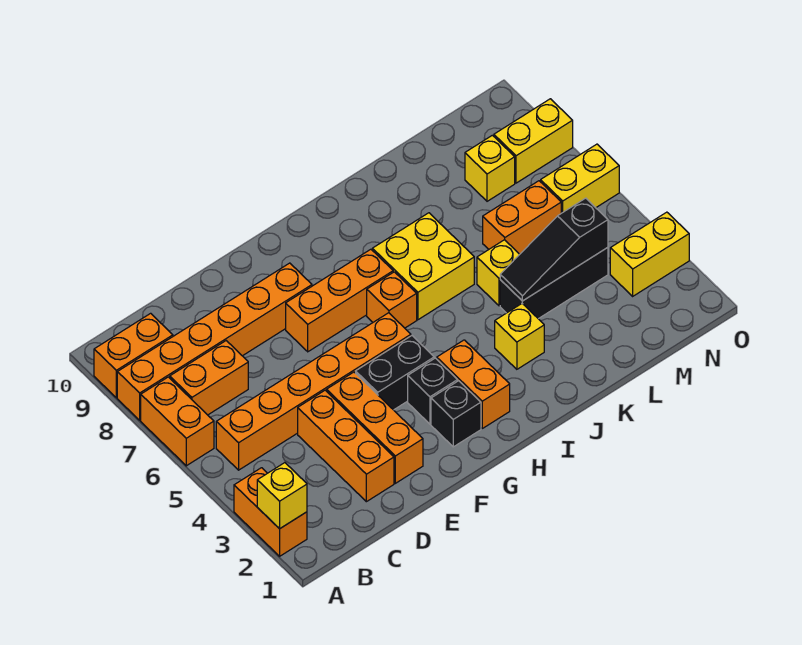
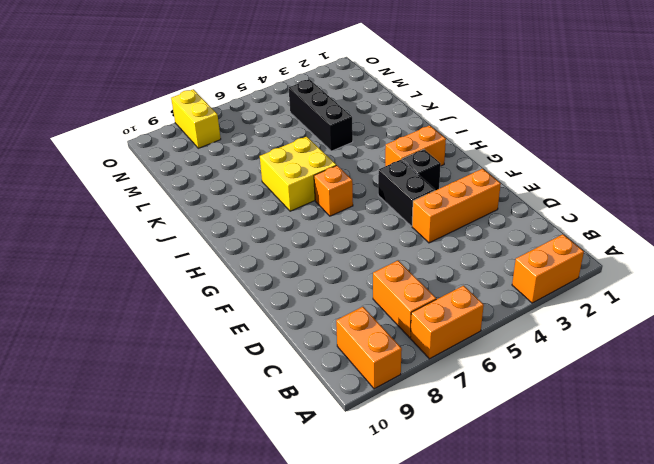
none -> orange 1x6 brick [117,263,312,420]
none -> orange 1x6 brick [216,313,411,470]
none -> orange 1x3 brick [298,390,394,502]

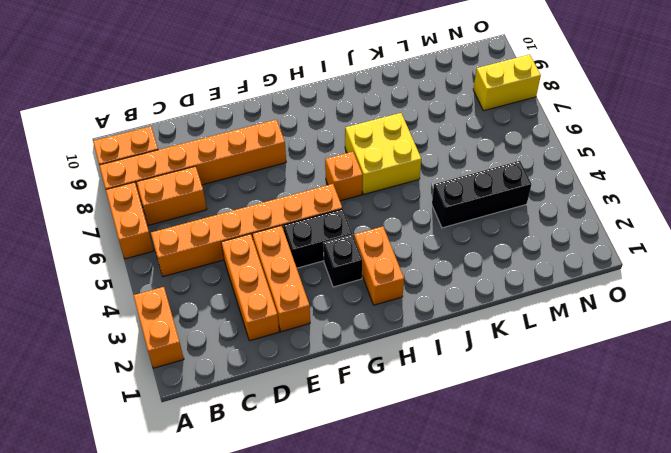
none -> orange 1x3 brick [286,249,393,352]
none -> black 1x1 brick [431,381,481,447]
none -> yellow 1x1 brick [495,304,544,369]

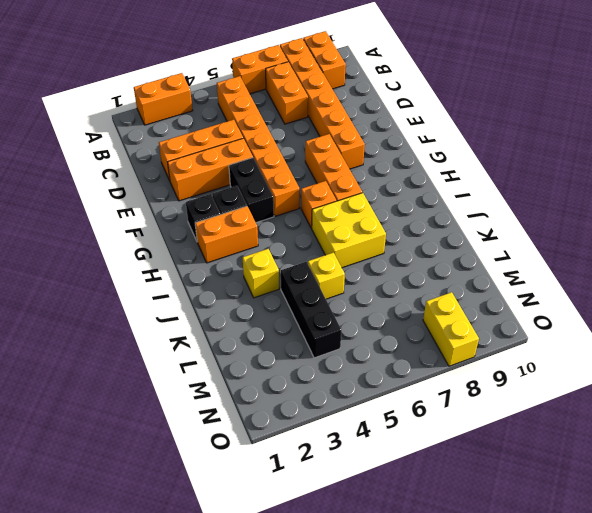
none -> orange 1x2 brick [483,181,561,254]
none -> yellow 1x1 brick [465,135,515,201]
none -> yellow 1x2 brick [610,212,689,296]

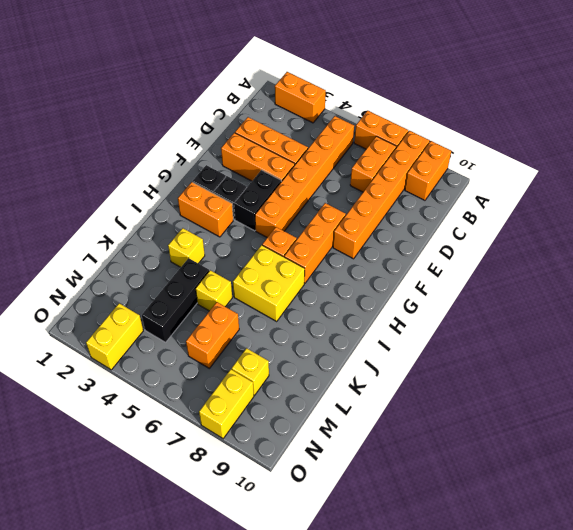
none -> yellow 1x2 brick [541,144,619,213]
none -> yellow 1x1 brick [257,463,307,529]
none -> black 1x3 slope [500,198,608,301]

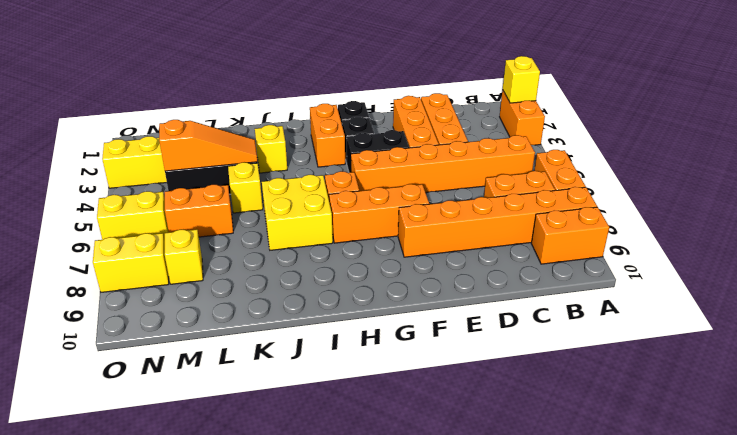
orange 1x3 slope [159,120,258,171] -> black 1x3 slope [500,198,608,301]

